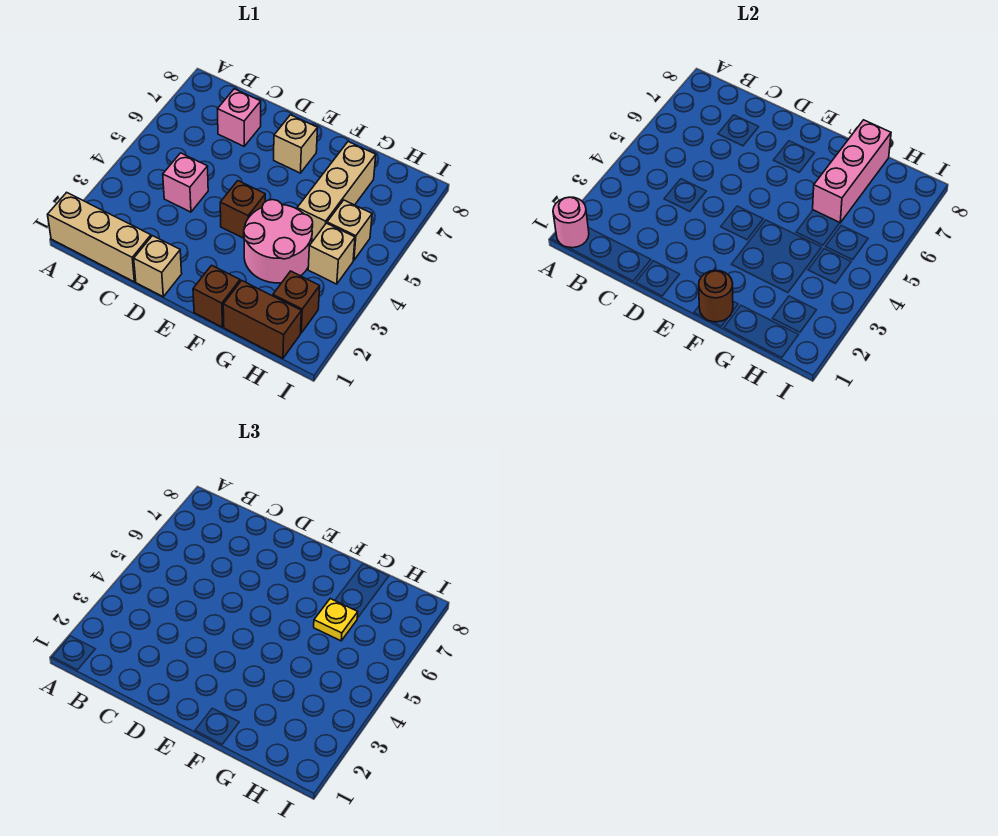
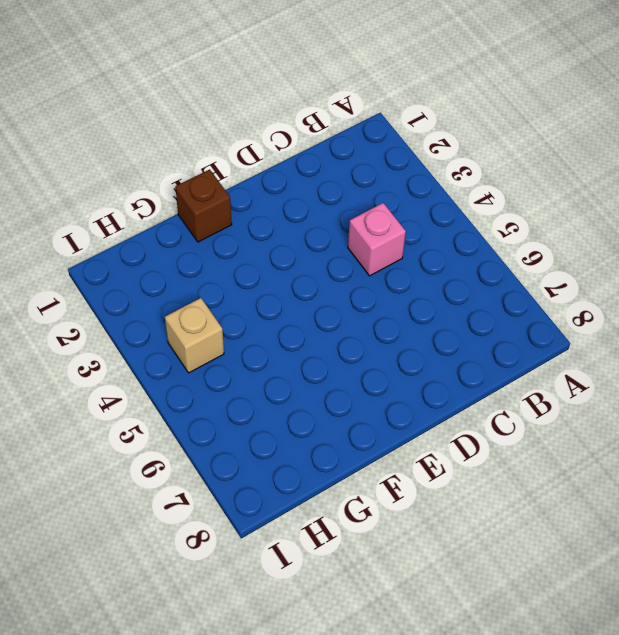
none -> tan 1x3 brick [48,192,151,282]
none -> pink 1x1 brick [217,89,261,146]
none -> tan 1x1 brick [134,236,182,297]

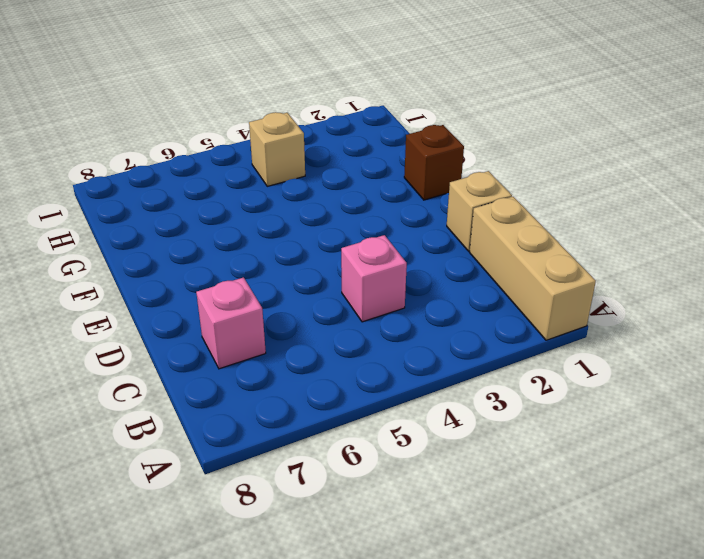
none -> brown 1x1 brick [220,181,265,238]
none -> tan 1x1 brick [274,115,318,173]
none -> pink 2x2 round brick [244,200,313,283]

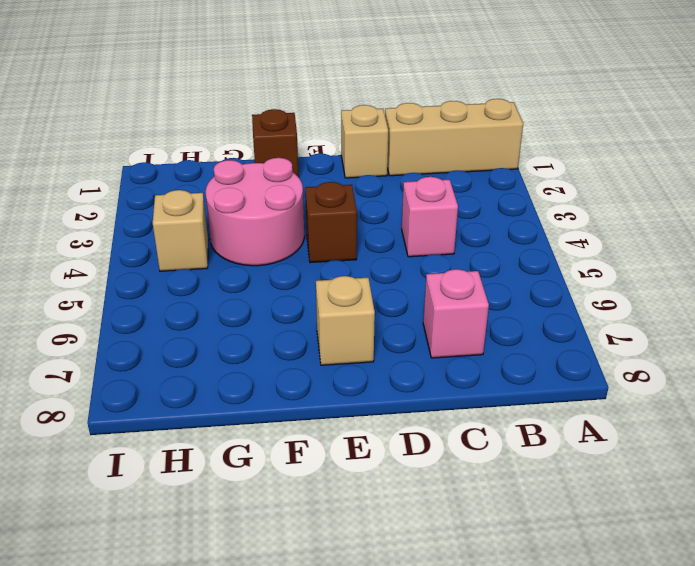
none -> brown 1x2 brick [223,280,301,358]
none -> tan 1x3 brick [297,142,376,240]
none -> brown 1x1 brick [273,271,320,333]

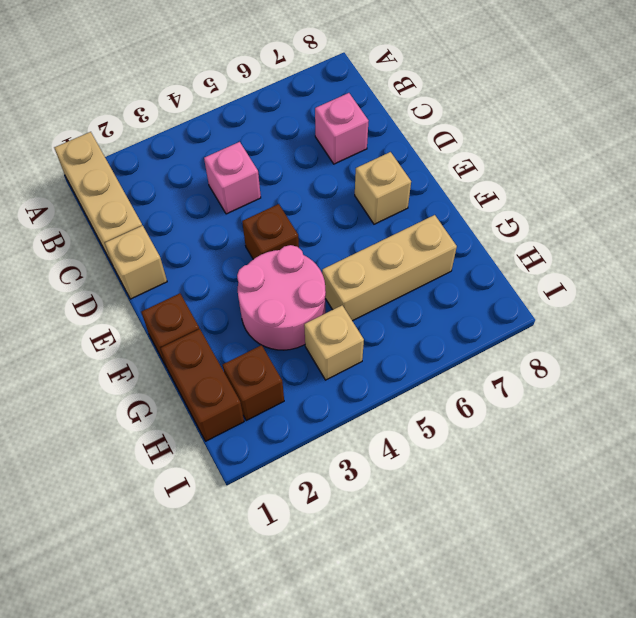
none -> tan 1x1 brick [327,200,372,260]
none -> pink 1x1 round brick [553,197,589,248]
none -> brown 1x1 round brick [699,270,733,322]

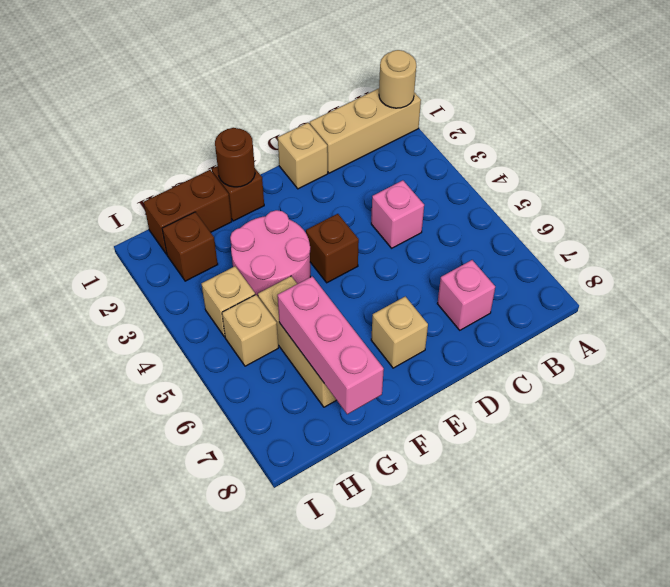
tan 1x1 round brick [379,50,416,108] -> pink 1x1 round brick [553,197,589,248]
none -> yellow 1x1 plate [314,599,358,641]

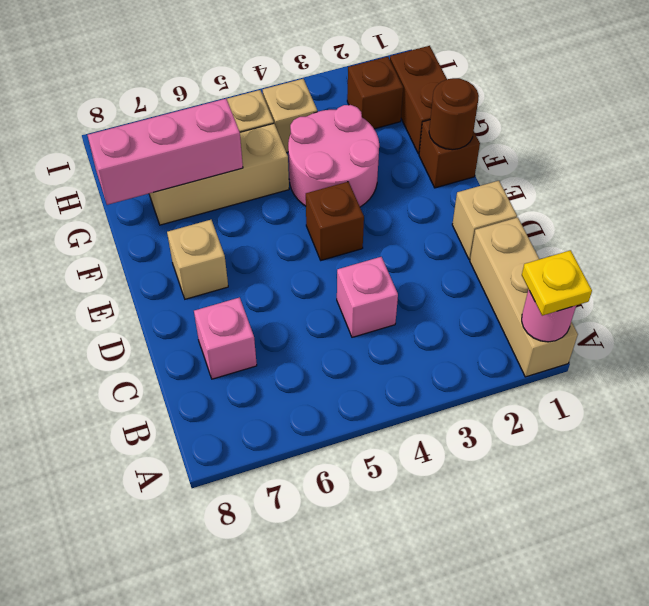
yellow 1x1 plate [522,250,592,316] -> yellow 1x1 plate moved to [314,599,358,641]

